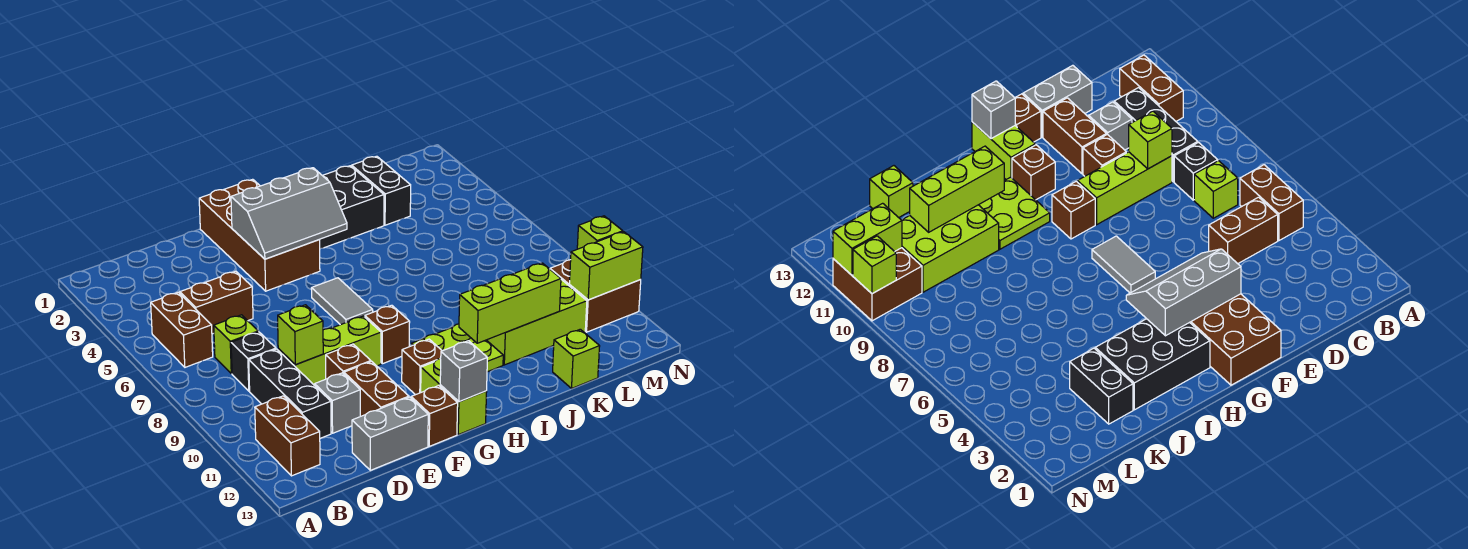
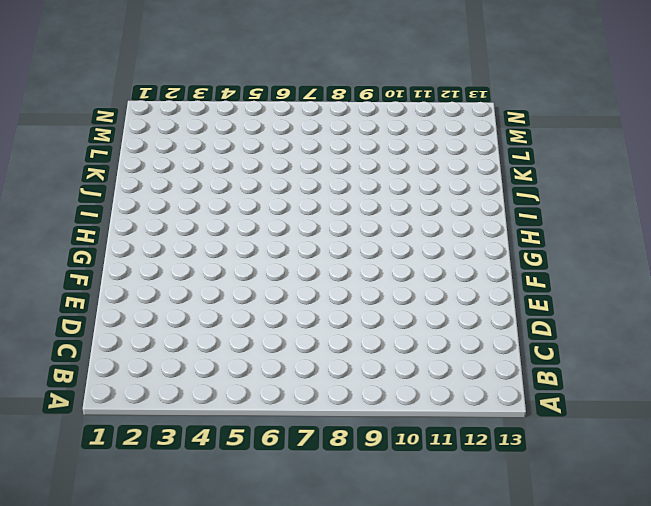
none -> brown 1x2 brick [151,292,213,367]
none -> brown 1x2 brick [255,396,320,476]
none -> brown 1x2 brick [180,271,253,334]

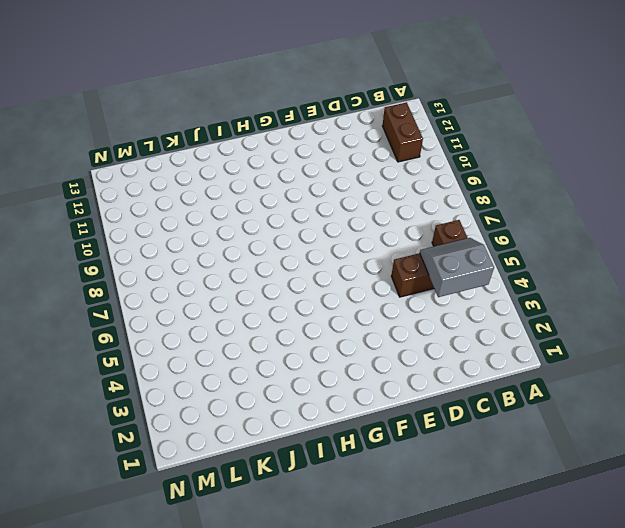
grey 2x2 slope [420,238,494,297] -> none
none -> lime 1x1 brick [214,315,258,374]
none -> black 1x1 brick [231,332,276,391]
none -> black 1x3 brick [249,349,331,438]

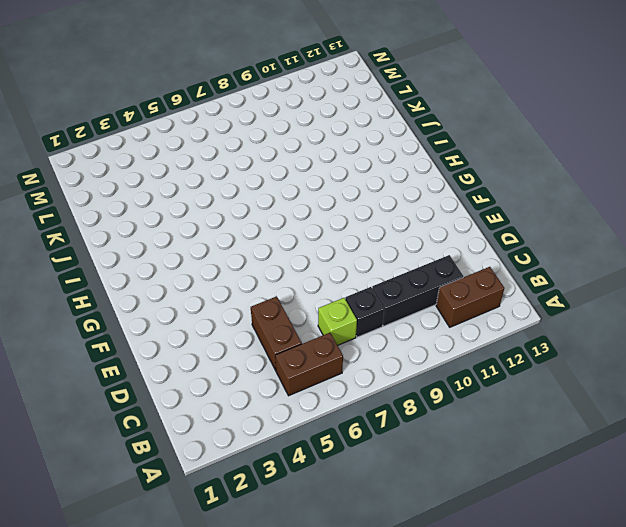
none -> lime 1x3 brick [278,316,381,385]
none -> grey 1x1 brick [315,373,360,433]
none -> grey 1x2 brick [352,397,428,470]

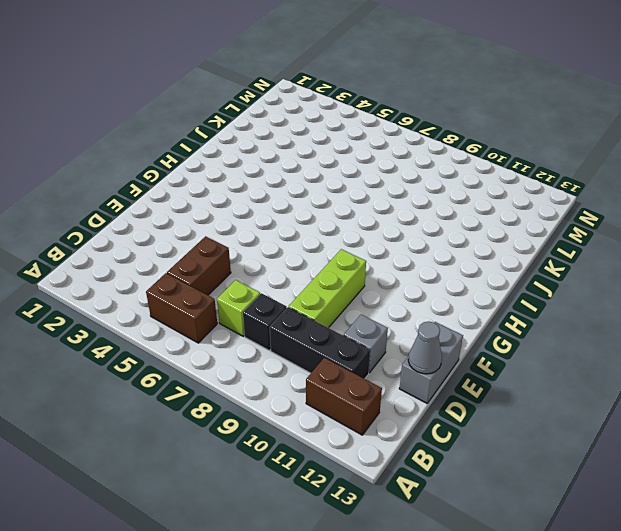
grey 1x1 cone [408,322,442,374] -> none
none -> brown 1x1 brick [326,344,371,379]
none -> brown 1x2 brick [344,362,409,416]
none -> brown 2x4 brick [199,179,320,291]

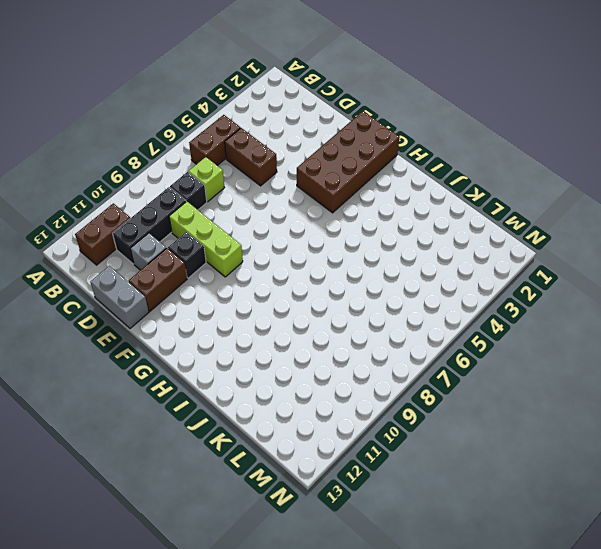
black 1x1 brick [168,232,206,278] -> brown 1x1 brick [326,344,371,379]
none -> brown 1x1 brick [411,386,458,446]
none -> grey 1x2 tile [311,278,373,325]
none -> brown 1x1 brick [365,305,410,364]

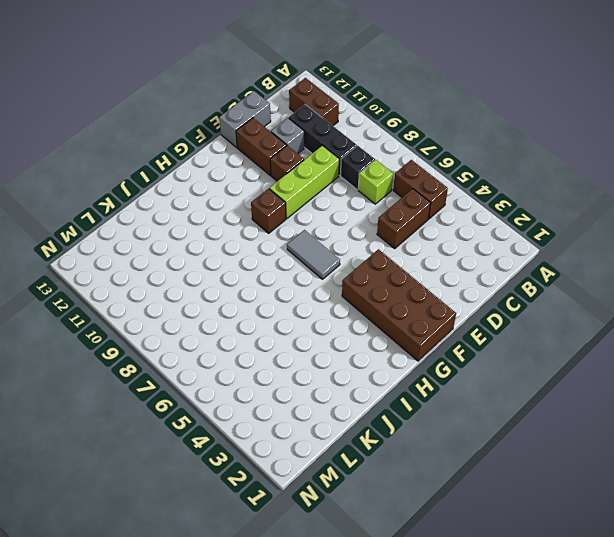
none -> brown 1x1 brick [411,386,458,446]
none -> brown 1x1 brick [402,339,442,395]
none -> lime 1x2 brick [421,359,487,435]

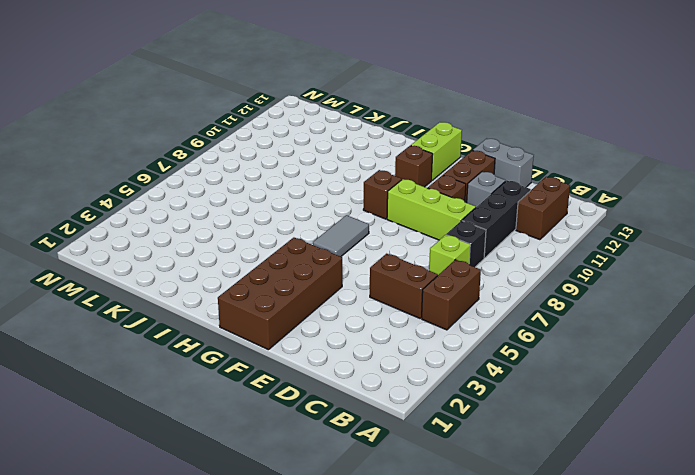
none -> brown 1x1 brick [411,386,458,446]
none -> black 2x3 brick [319,166,384,249]
none -> lime 2x2 plate [412,324,503,372]

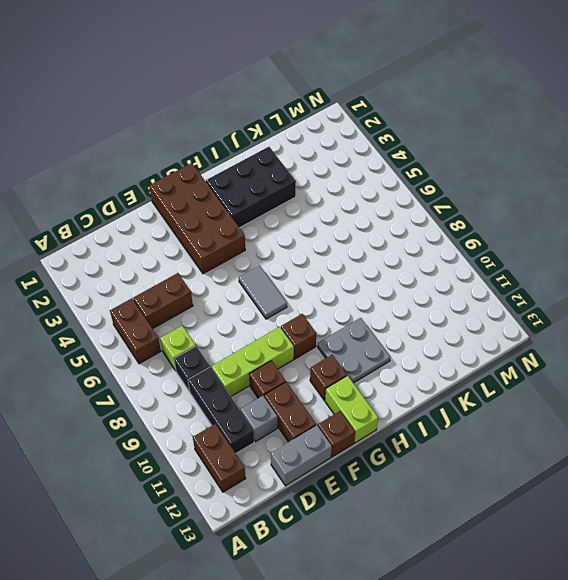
grey 2x2 plate [318,318,390,383] -> lime 2x2 plate [412,324,503,372]
none -> lime 2x3 brick [487,280,587,365]
none -> black 1x2 brick [352,156,411,225]
none -> lime 1x1 brick [553,329,600,388]

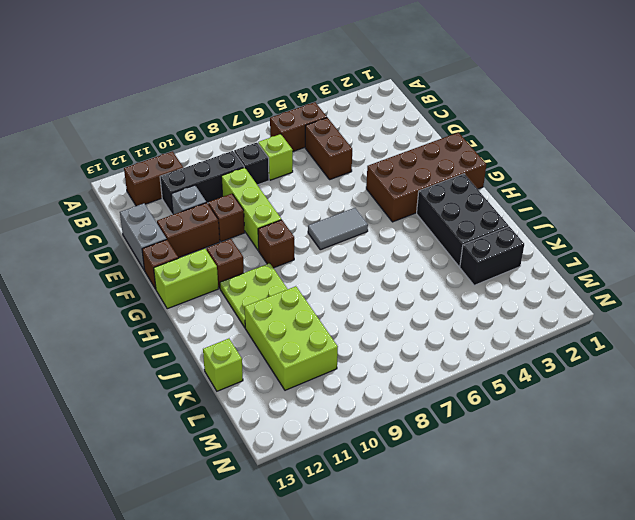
none -> brown 2x2 brick [550,260,641,332]
none -> lime 1x1 brick [278,305,323,365]
none -> grey 2x3 slope [231,168,347,259]

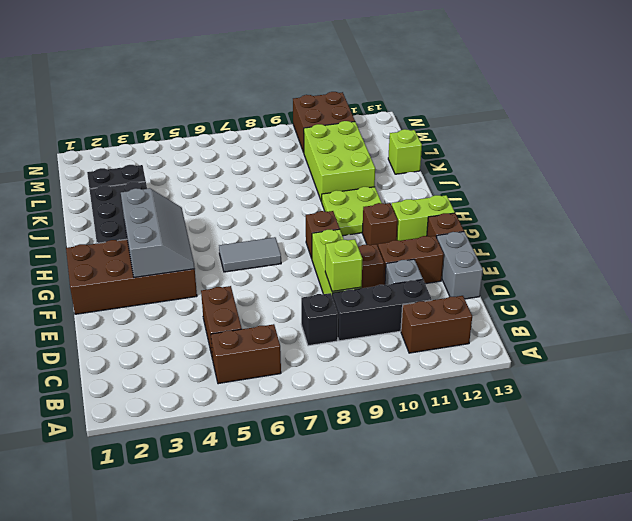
none -> lime 1x1 brick [214,315,258,374]
none -> grey 1x1 brick [440,341,487,402]
none -> lime 1x3 brick [459,263,561,343]

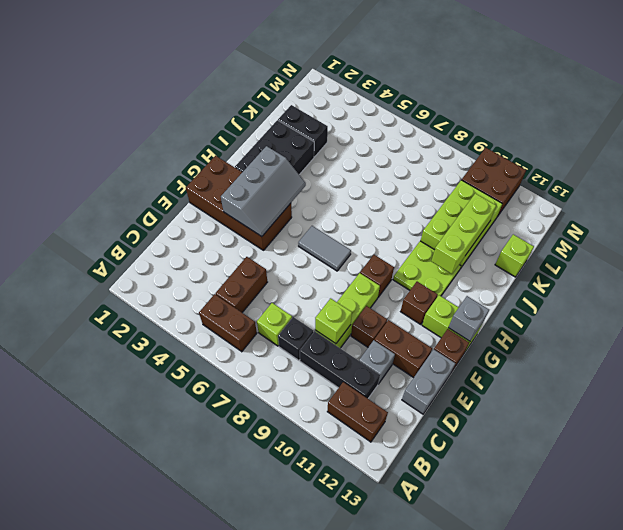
none -> lime 1x2 brick [569,232,643,300]
none -> lime 1x1 brick [577,216,623,249]

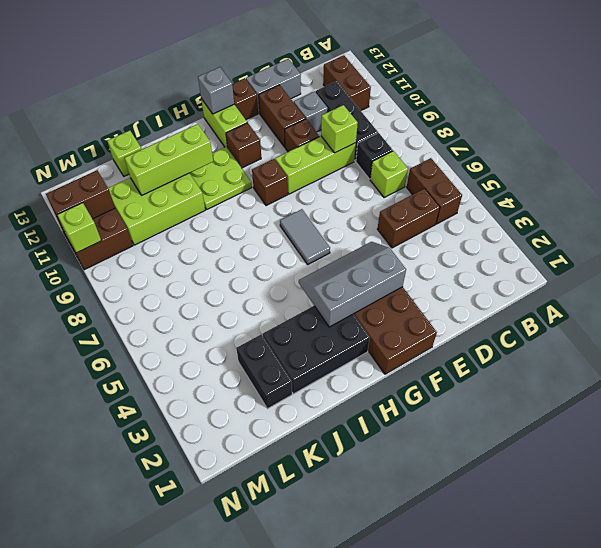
brown 1x2 brick [46,170,115,228] -> lime 1x2 brick [569,232,643,300]

